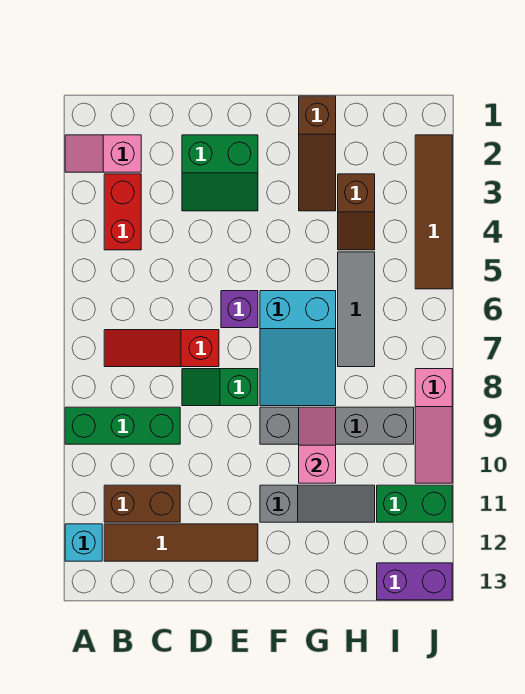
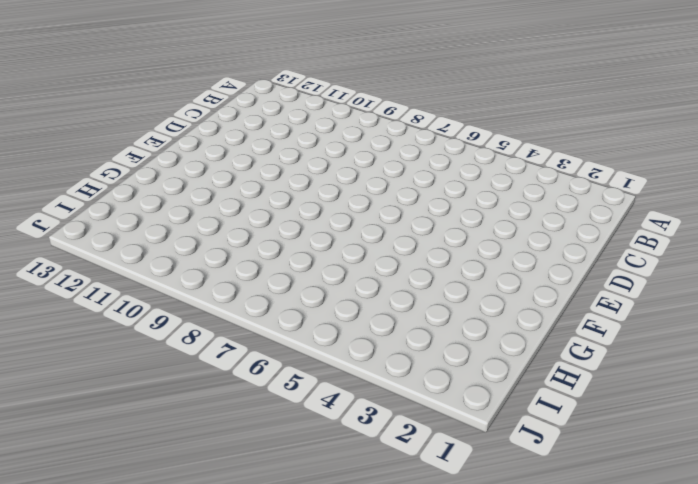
none -> pink 1x2 slope [65,135,141,172]
none -> green 1x3 brick [65,407,180,444]
none -> cyan 1x1 brick [65,524,102,561]

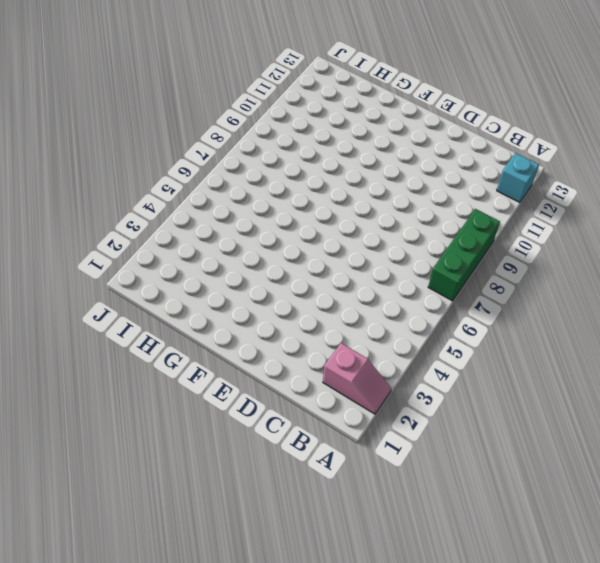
green 1x3 brick [428,209,500,301] -> green 1x3 brick turned to [65,407,180,444]
none -> red 1x2 brick [104,174,141,250]
none -> red 1x3 slope [104,330,219,367]
none -> brown 1x2 brick [104,485,180,522]

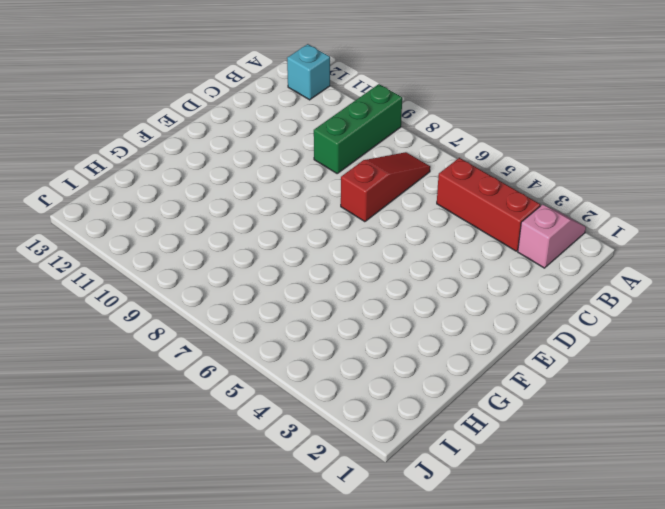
red 1x3 brick [437,158,540,251] -> red 1x2 brick [104,174,141,250]
none -> brown 1x2 brick [104,485,180,522]
none -> brown 1x4 tile [104,524,258,561]
none -> green 2x2 slope [182,135,258,211]

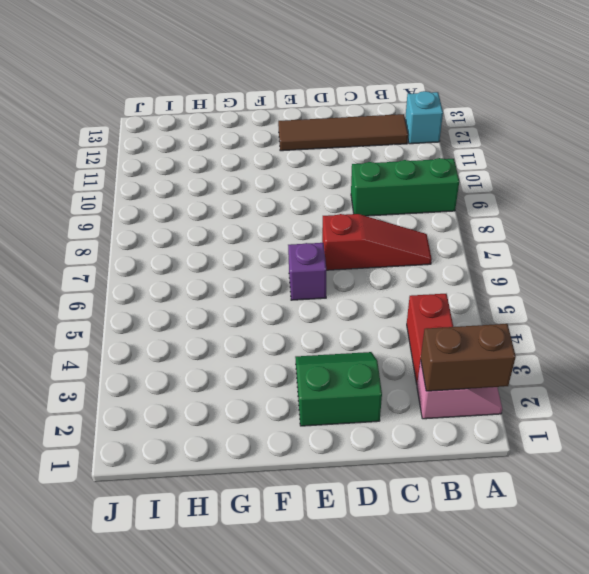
brown 1x2 brick [420,324,516,391] -> brown 1x2 brick moved to [104,485,180,522]
none -> green 1x2 slope [182,369,258,406]
none -> cyan 2x3 slope [260,291,336,406]
none -> grey 1x4 brick [260,407,414,444]

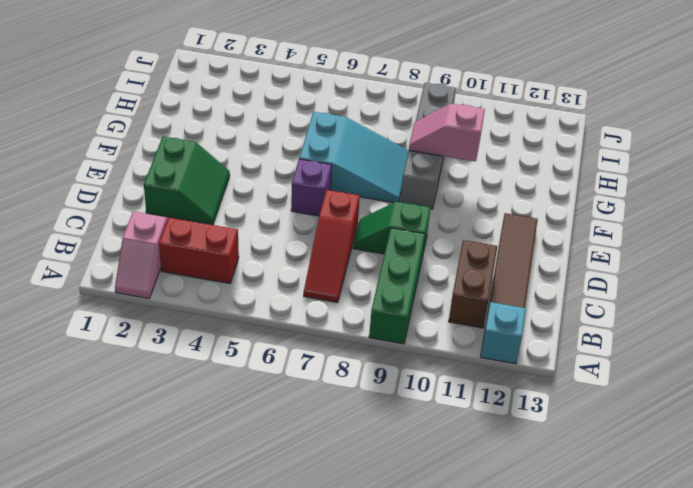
green 1x2 slope [353,202,430,257] -> green 1x2 slope turned to [182,369,258,406]
none -> grey 1x3 slope [260,485,375,522]
none -> brown 1x3 slope [299,96,336,211]
none -> brown 1x2 slope [338,174,375,250]

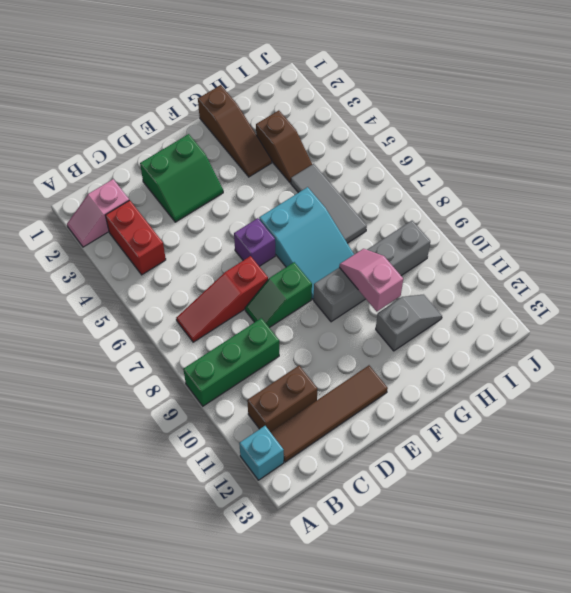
grey 1x2 slope [376,295,442,351] -> grey 1x3 slope [260,485,375,522]
none -> green 1x2 brick [377,485,452,522]
none -> purple 1x2 brick [377,563,452,600]
none -> brown 1x4 tile [415,135,452,289]

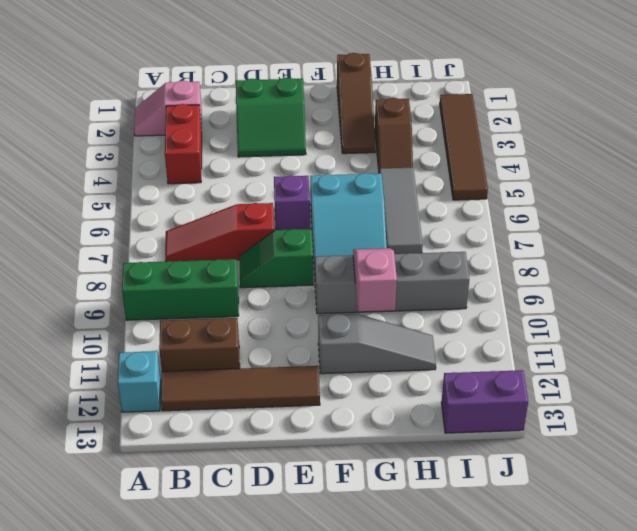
none -> green 1x2 brick [377,485,452,522]
none -> pink 1x3 slope [415,369,452,483]

